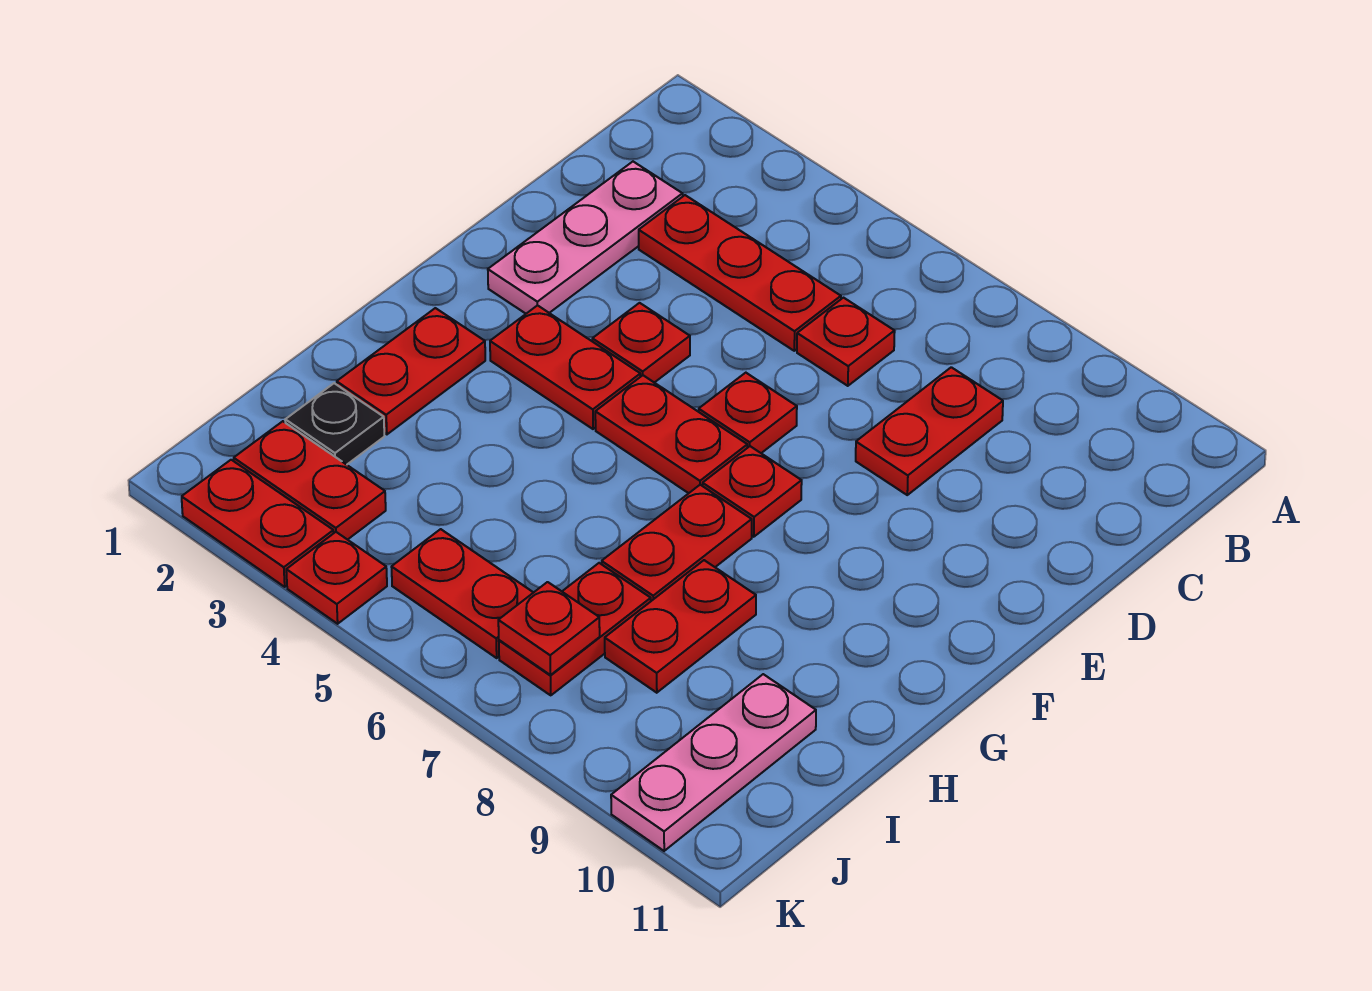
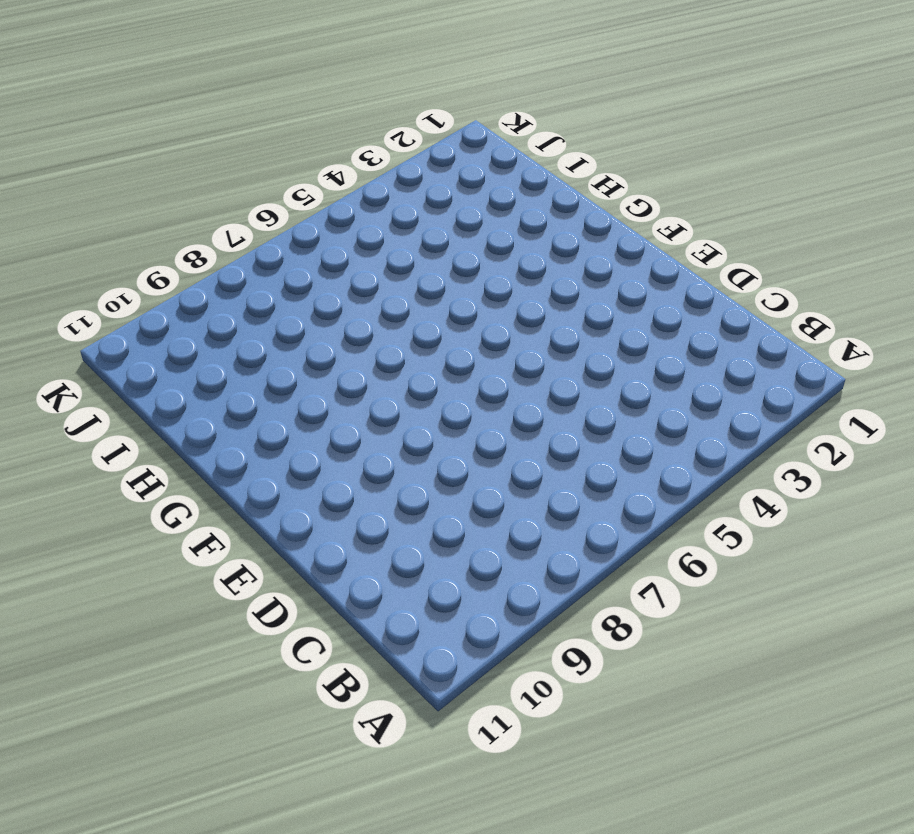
none -> pink 1x3 plate [488,162,683,314]
none -> red 1x3 plate [639,195,841,351]
none -> red 1x1 plate [797,298,895,386]

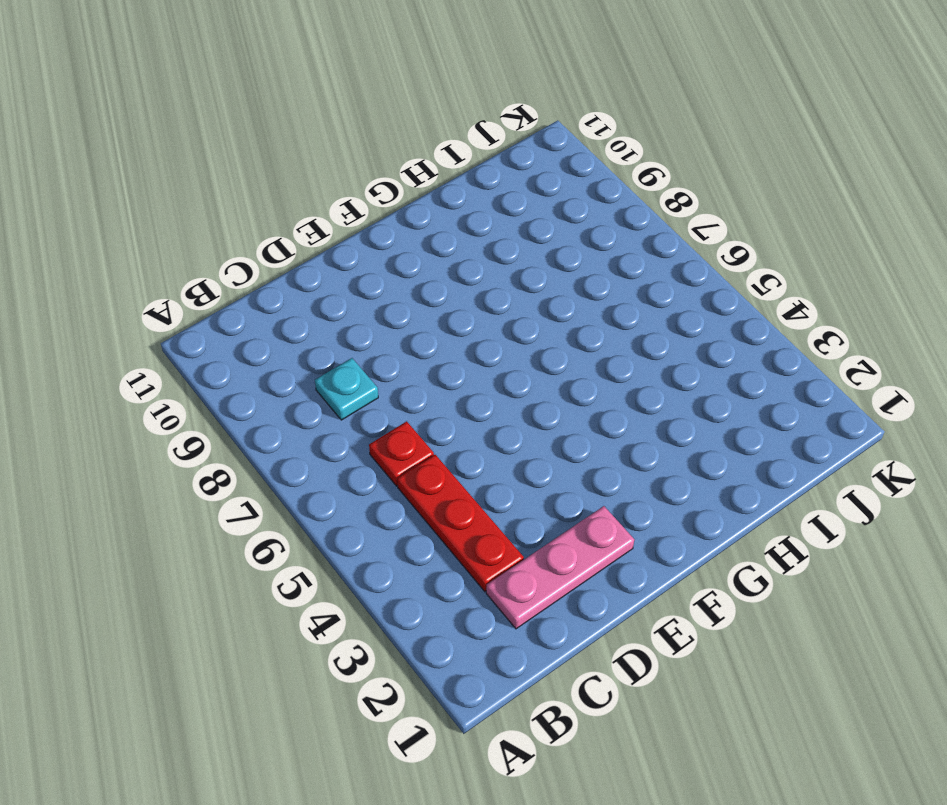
cyan 1x1 plate [315,358,378,420] -> red 1x2 plate [856,367,1003,495]
none -> red 1x1 plate [592,303,690,383]
none -> red 1x1 plate [699,373,797,453]
none -> red 1x2 plate [490,305,640,429]

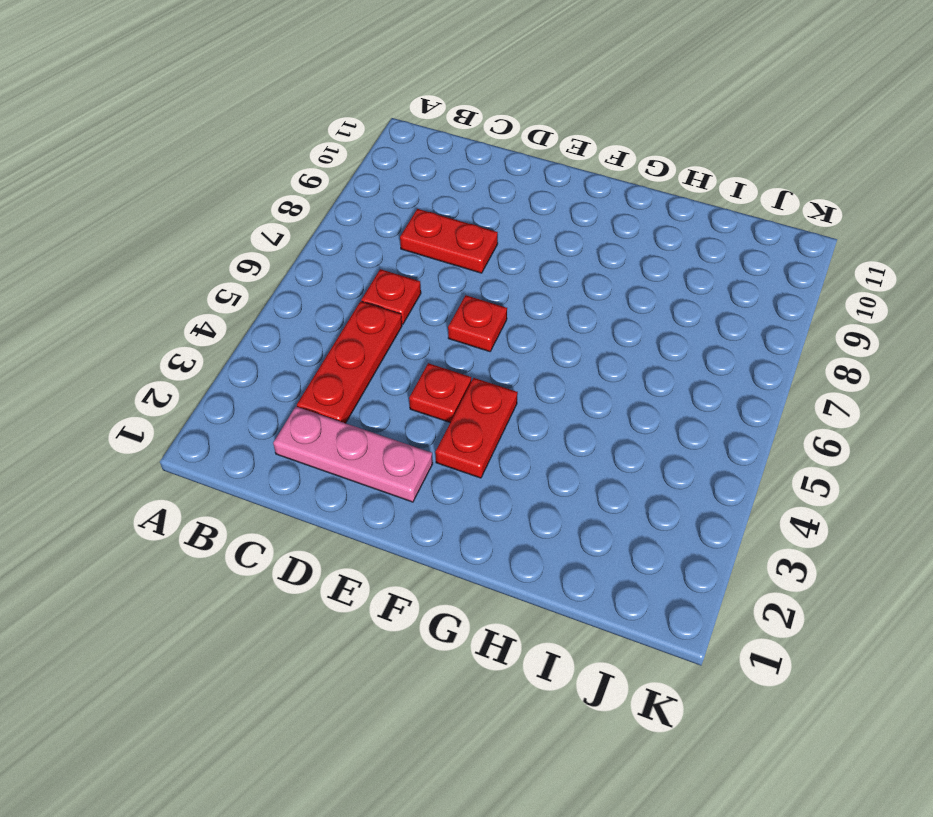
none -> red 1x2 plate [595,375,747,493]
none -> red 1x1 plate [703,446,802,537]
none -> red 1x2 plate [337,308,485,434]

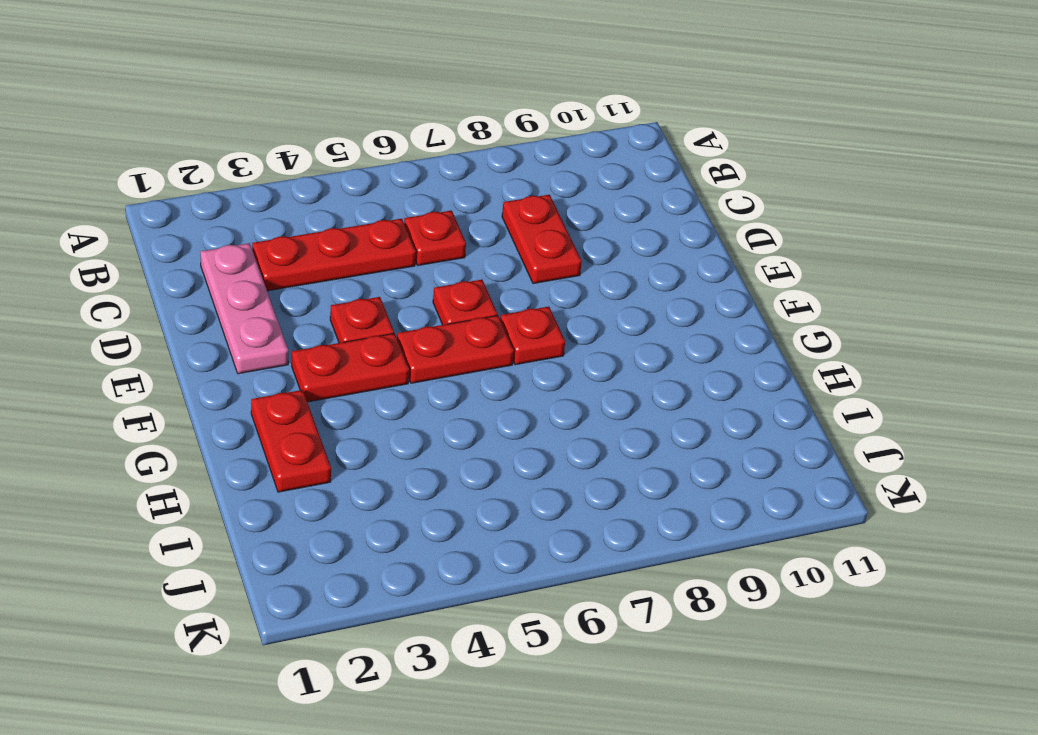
none -> red 1x2 plate [602,485,752,601]
none -> red 1x2 plate [605,560,756,693]
none -> black 1x1 plate [285,383,384,465]

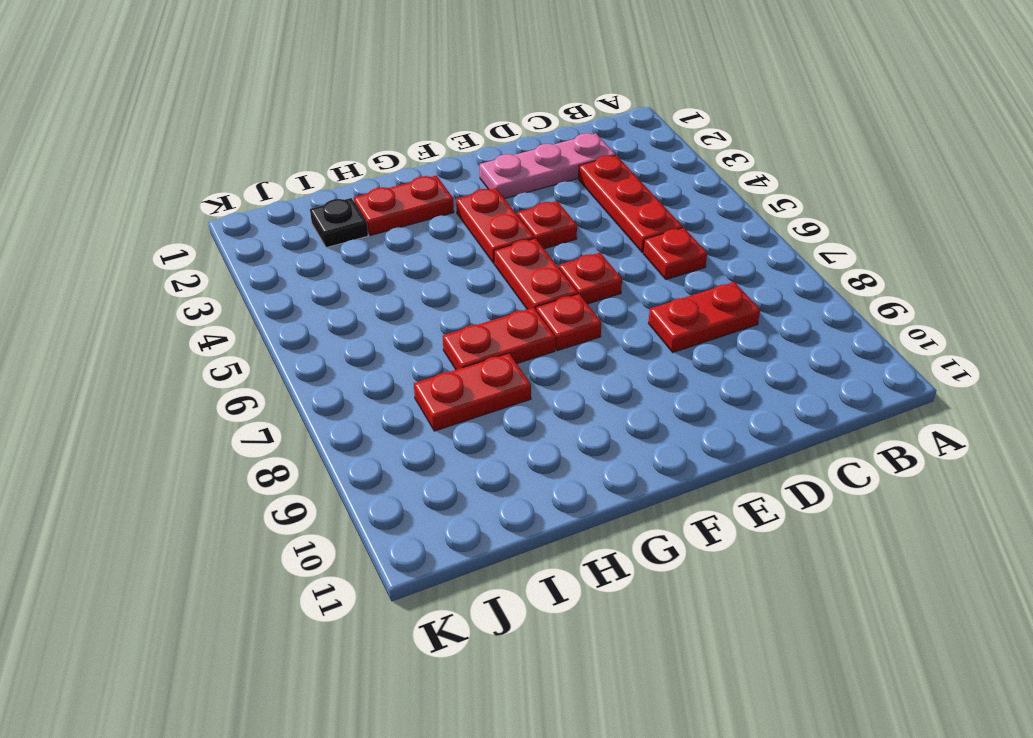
none -> red 1x2 plate [499,563,651,695]
none -> pink 1x3 plate [611,674,816,851]
none -> red 1x2 plate [234,421,386,540]

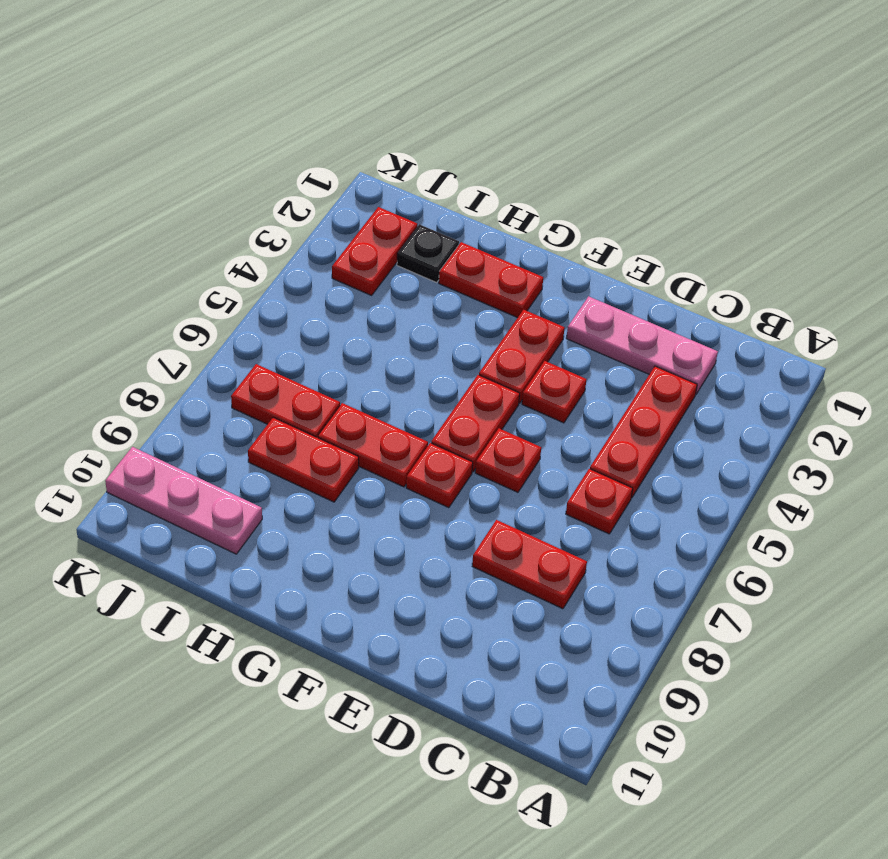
none -> red 1x2 plate [392,529,534,658]
none -> red 1x2 plate [182,460,334,587]
none -> red 1x1 plate [286,532,387,624]

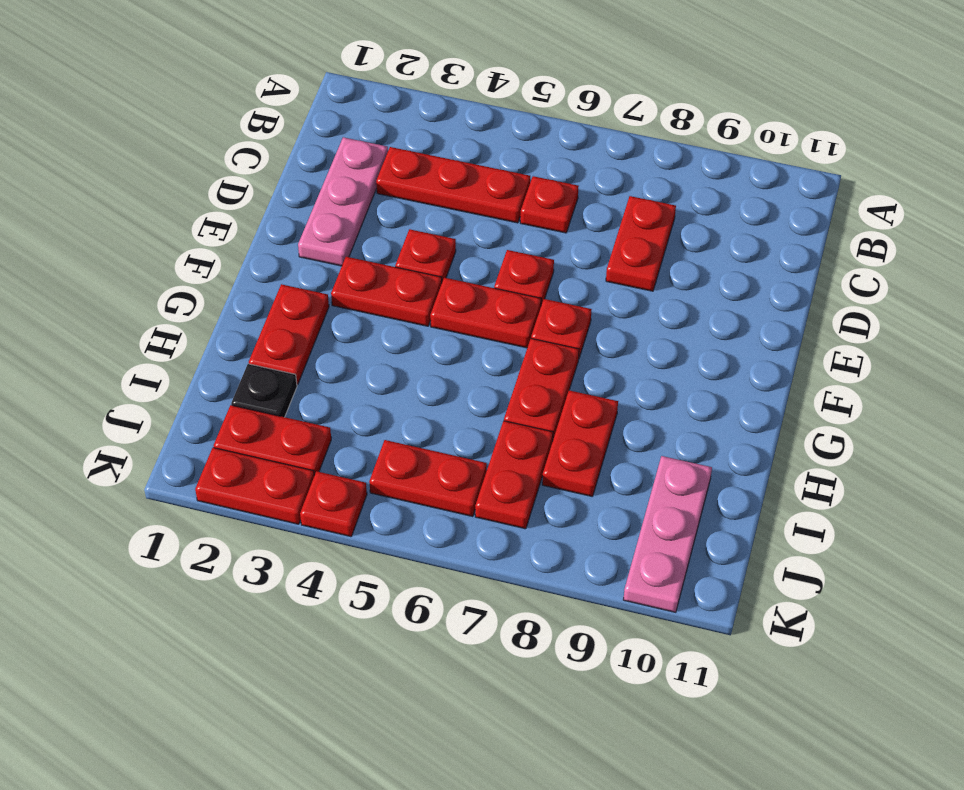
none -> red 1x1 plate [498,582,600,675]

